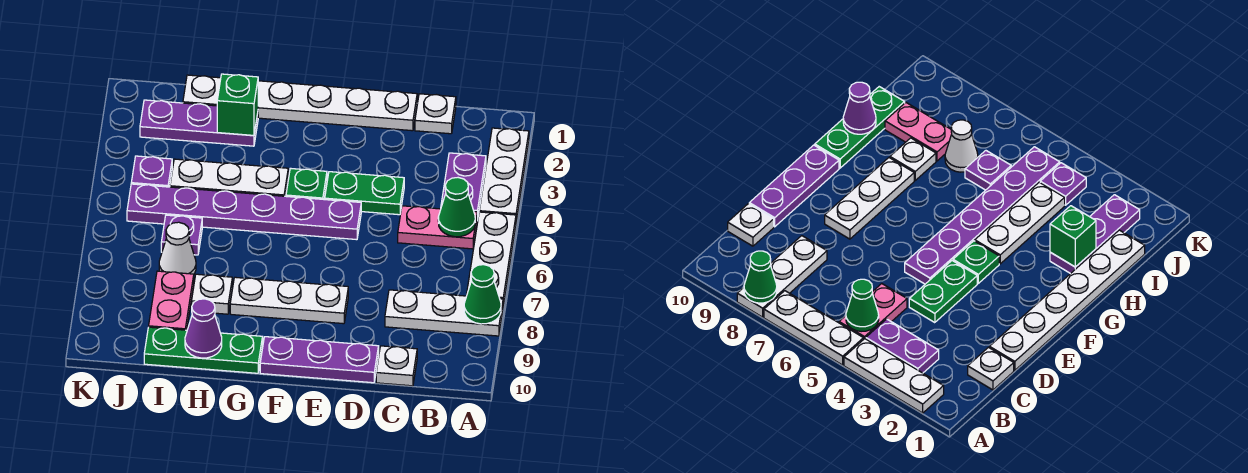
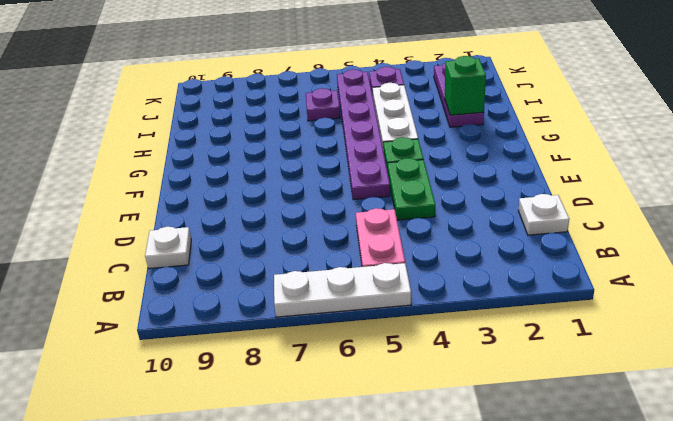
none -> white 1x3 plate [479,128,529,222]
none -> white 1x3 plate [385,290,503,336]
none -> purple 1x2 plate [441,153,486,221]

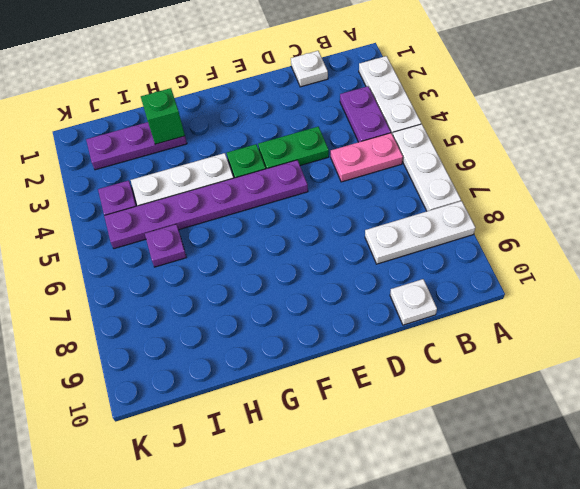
none -> white 1x6 plate [183,75,417,131]
none -> purple 1x3 plate [260,337,379,383]
none -> white 1x3 plate [230,277,348,324]

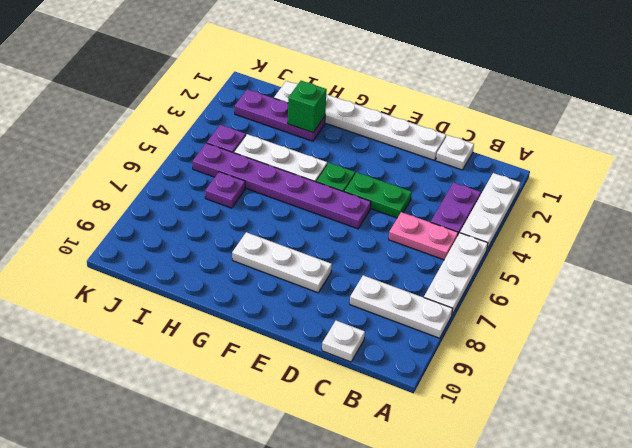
none -> purple 1x3 plate [260,337,379,383]
none -> green 1x3 plate [144,327,263,373]
none -> white 1x1 plate [192,274,232,314]

